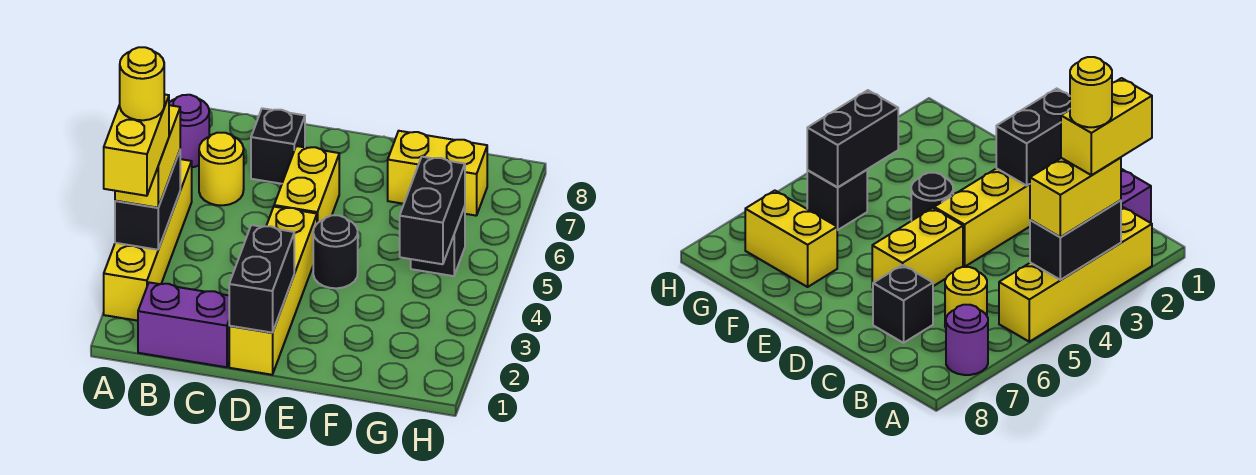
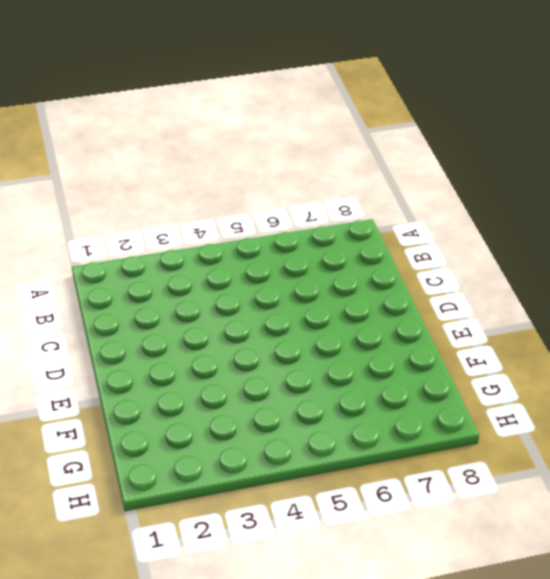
none -> yellow 1x4 brick [104,159,192,321]
none -> purple 1x1 round brick [169,95,209,167]
none -> purple 1x2 brick [138,282,229,367]

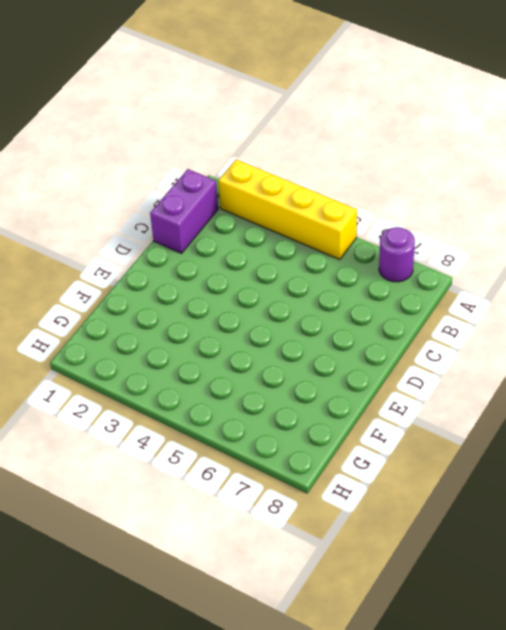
none -> yellow 1x1 round brick [199,133,244,205]
none -> black 1x1 brick [251,108,305,184]
none -> yellow 1x4 brick [229,207,317,375]

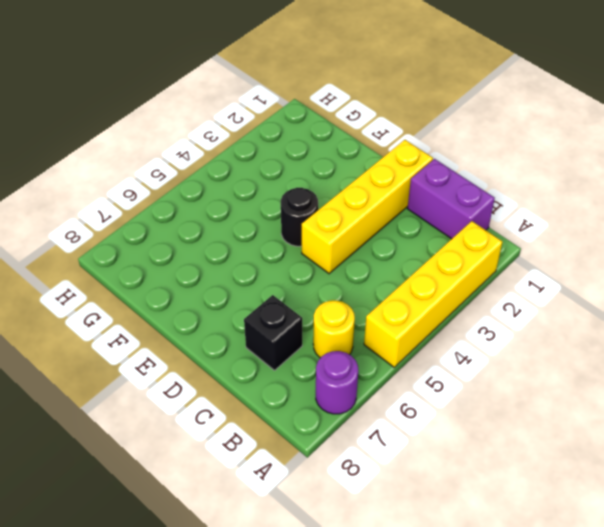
none -> yellow 1x2 brick [274,146,339,223]
none -> yellow 1x2 brick [388,131,487,216]
none -> black 1x1 brick [411,206,465,276]

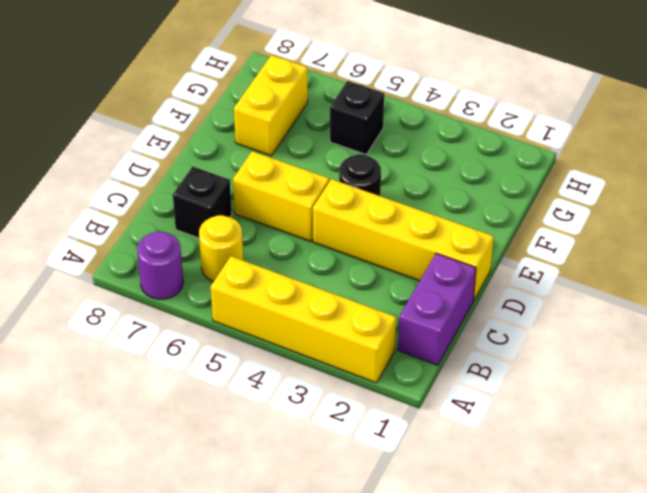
none -> black 1x2 brick [115,151,180,250]
none -> black 1x2 brick [229,225,294,333]
none -> black 1x2 brick [400,157,465,264]

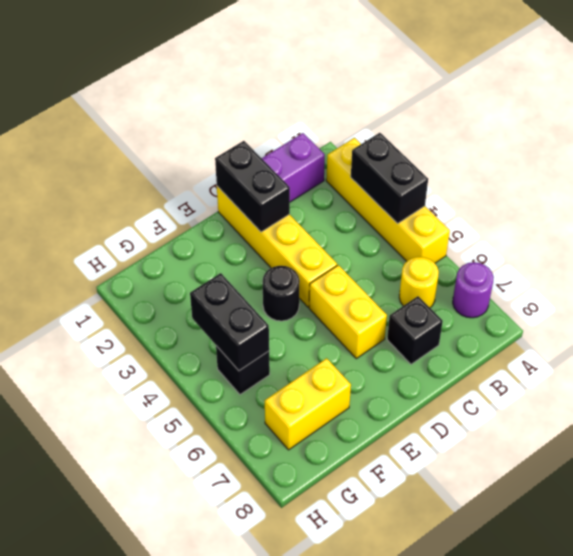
none -> yellow 1x2 brick [115,105,180,208]
none -> yellow 1x2 brick [104,94,169,196]
none -> yellow 1x1 round brick [120,47,164,120]

